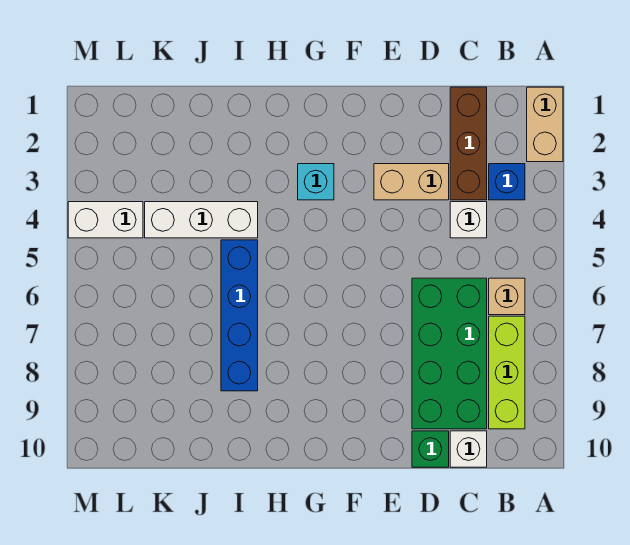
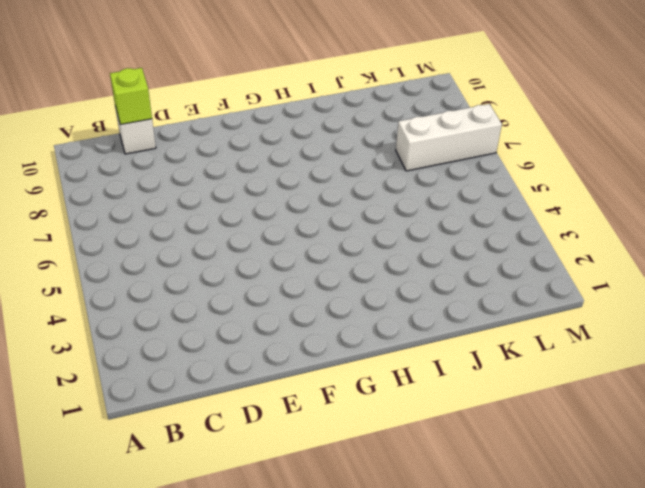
lime 1x1 brick [110,68,152,125] -> none
white 1x3 brick [396,104,502,171] -> white 1x3 brick moved to [145,202,258,238]
none -> tan 1x2 brick [527,87,563,162]
none -> blue 1x1 brick [489,164,525,200]
none -> tan 1x1 brick [489,278,525,315]

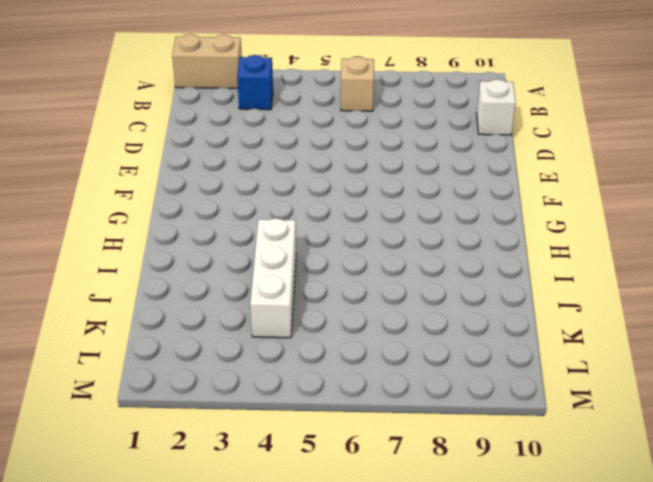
none -> lime 1x3 brick [489,316,525,429]
none -> brown 1x3 brick [450,87,487,200]
none -> white 1x1 brick [450,202,487,238]

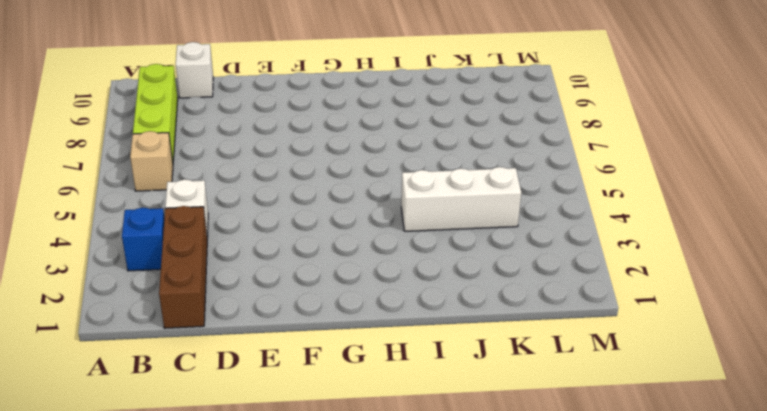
none -> tan 1x2 brick [527,87,563,162]
none -> green 2x4 brick [412,278,487,429]
none -> tan 1x2 brick [374,164,449,200]

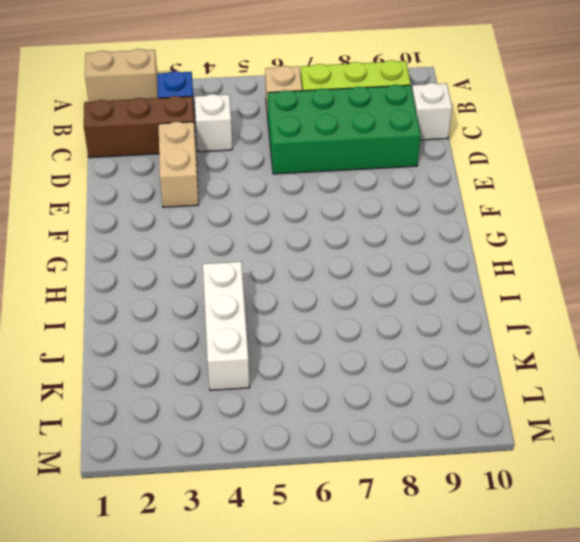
none -> green 1x1 brick [412,431,449,467]
none -> cyan 1x1 brick [298,164,334,200]
none -> blue 1x4 brick [221,240,258,391]

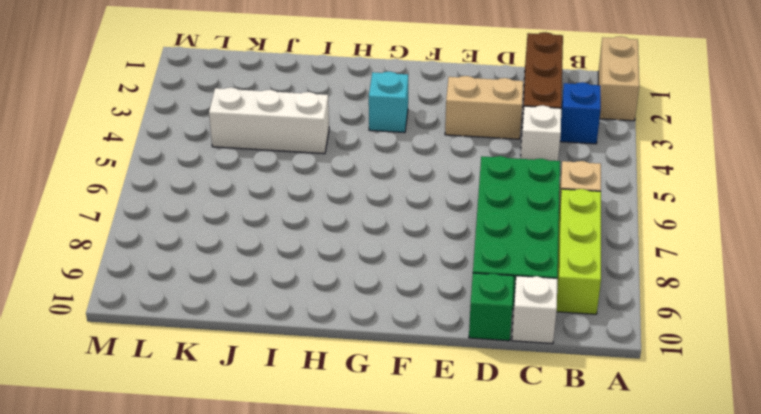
none -> blue 1x4 brick [221,240,258,391]
none -> white 1x2 brick [68,202,143,238]

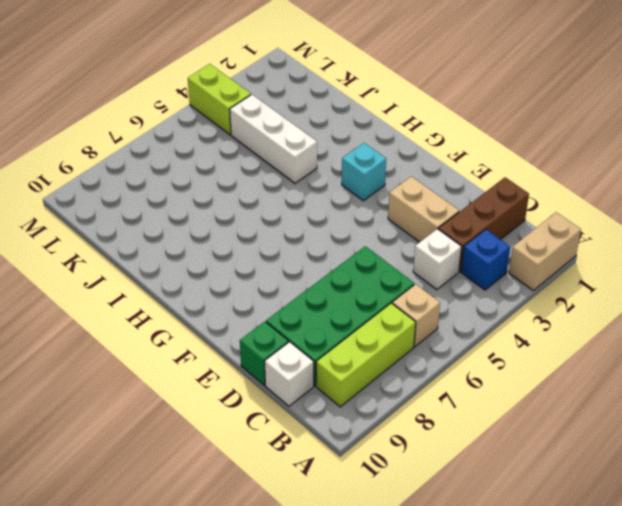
lime 1x2 brick [188,64,251,135] -> white 1x2 brick [68,202,143,238]
none -> blue 1x4 brick [221,240,258,391]

